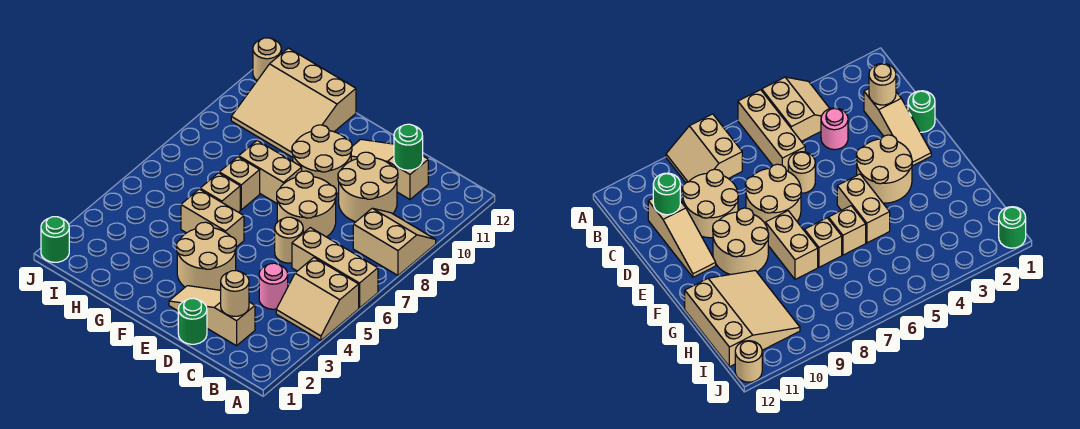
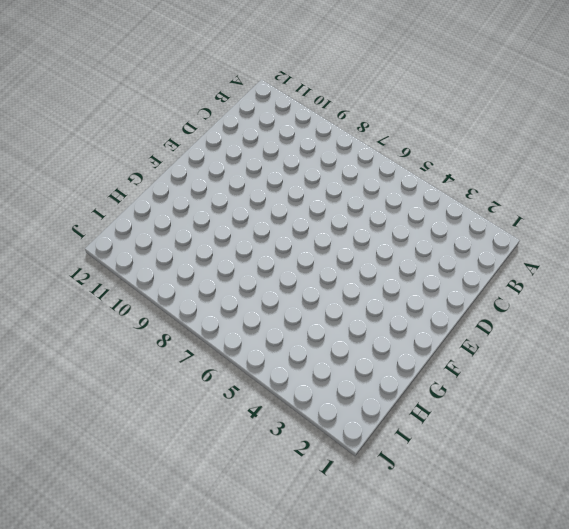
none -> tan 2x2 slope [276,258,359,340]
none -> tan 1x3 brick [292,228,378,308]
none -> tan 2x2 slope [353,208,436,275]

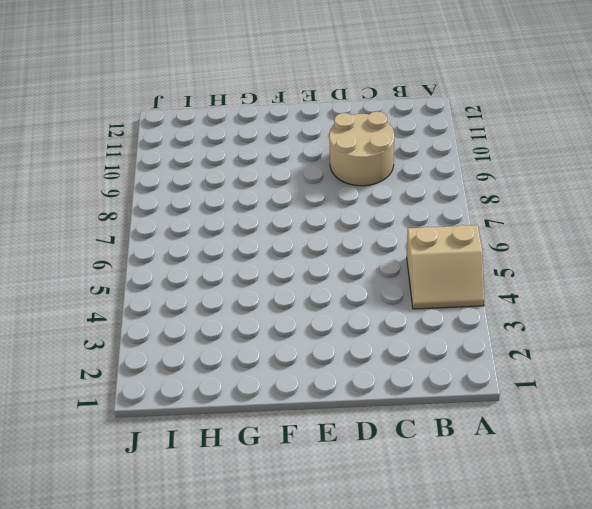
none -> tan 1x3 brick [292,228,378,308]
none -> tan 2x2 slope [353,208,436,275]
none -> tan 1x3 slope [169,286,255,346]

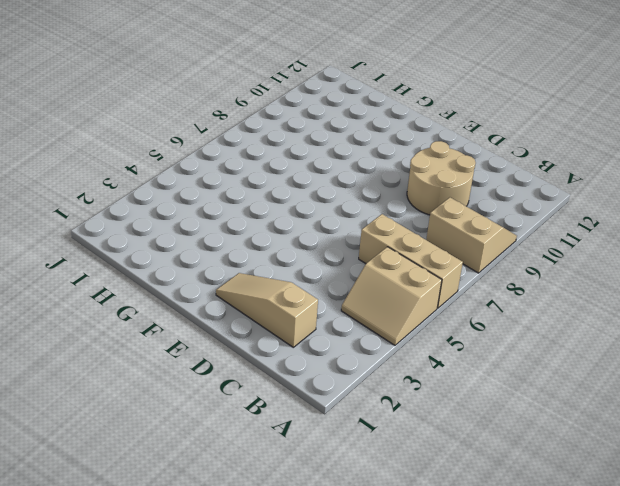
none -> pink 1x1 round brick [259,263,288,309]
none -> tan 1x3 slope [351,139,428,199]
none -> green 1x1 round brick [178,298,207,344]

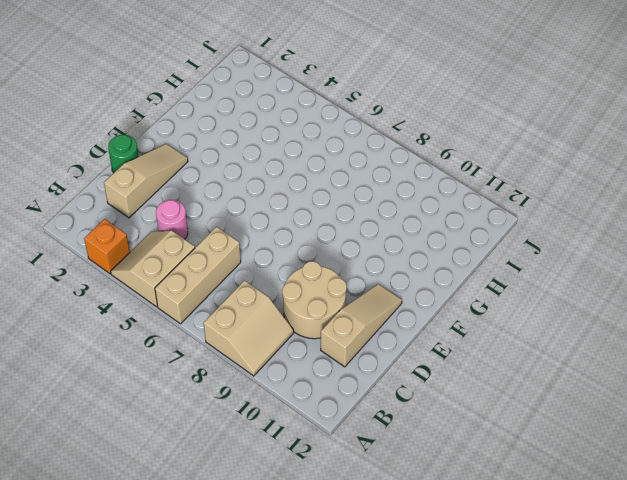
orange 1x1 brick [84,219,130,274] -> none
none -> tan 1x1 round brick [275,217,303,263]
none -> tan 2x2 round brick [277,171,336,237]
none -> tan 2x2 round brick [177,222,236,290]

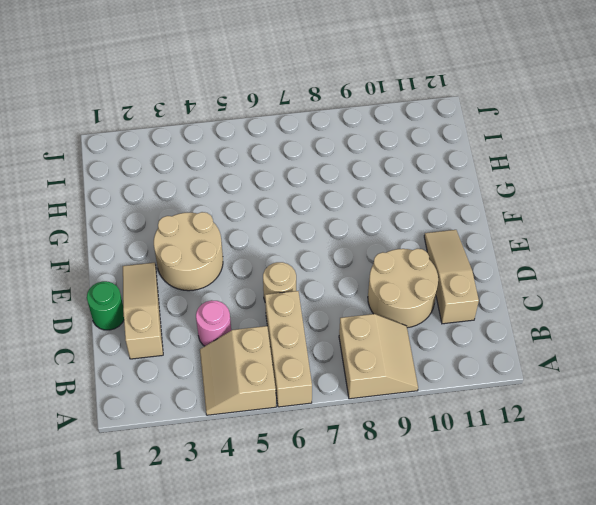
none -> tan 2x2 round brick [277,171,336,237]
none -> tan 2x2 round brick [292,125,352,194]
none -> tan 1x2 brick [181,189,244,247]

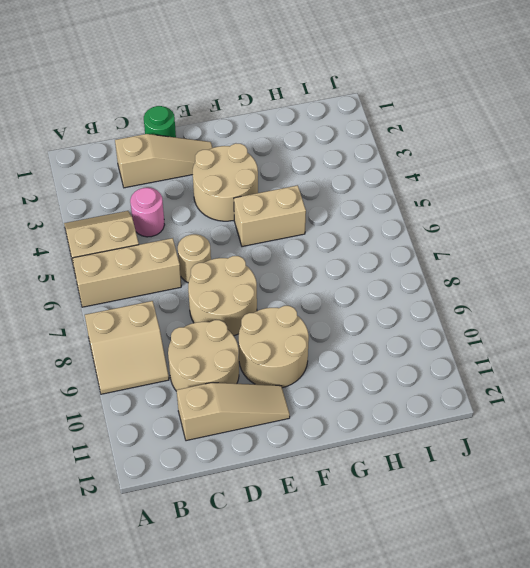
none -> tan 1x2 brick [239,141,302,203]
none -> tan 1x1 brick [200,173,240,212]
none -> tan 1x1 brick [219,157,260,210]

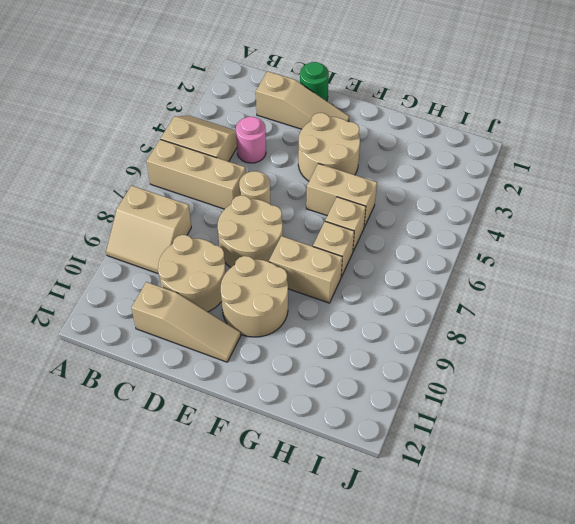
none -> tan 3x3 slope [231,48,356,157]
none -> green 1x1 round brick [41,217,69,262]
none -> tan 1x1 round brick [253,38,281,80]

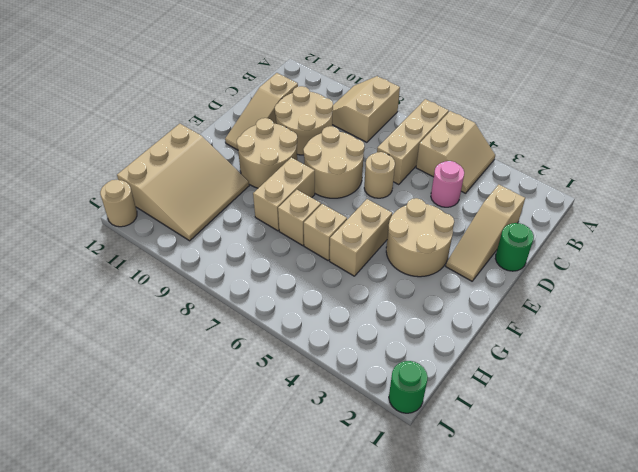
none -> tan 1x1 round brick [221,271,249,316]
none -> green 1x1 round brick [394,124,423,170]

